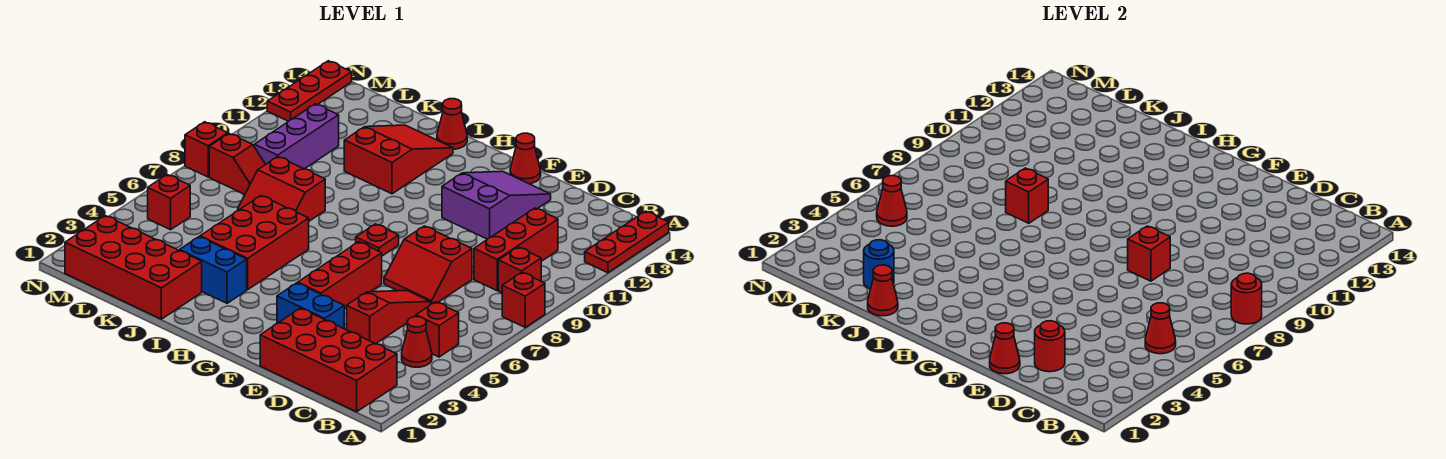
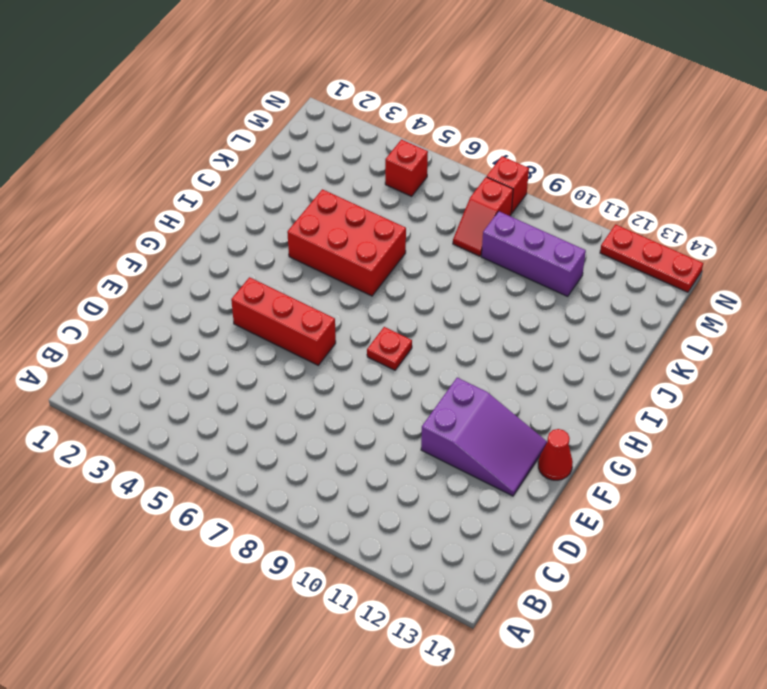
none -> red 1x1 brick [502,272,545,327]
none -> red 1x3 plate [585,211,669,273]
none -> red 2x4 brick [260,308,397,412]
none -> red 1x1 cone [402,317,432,367]

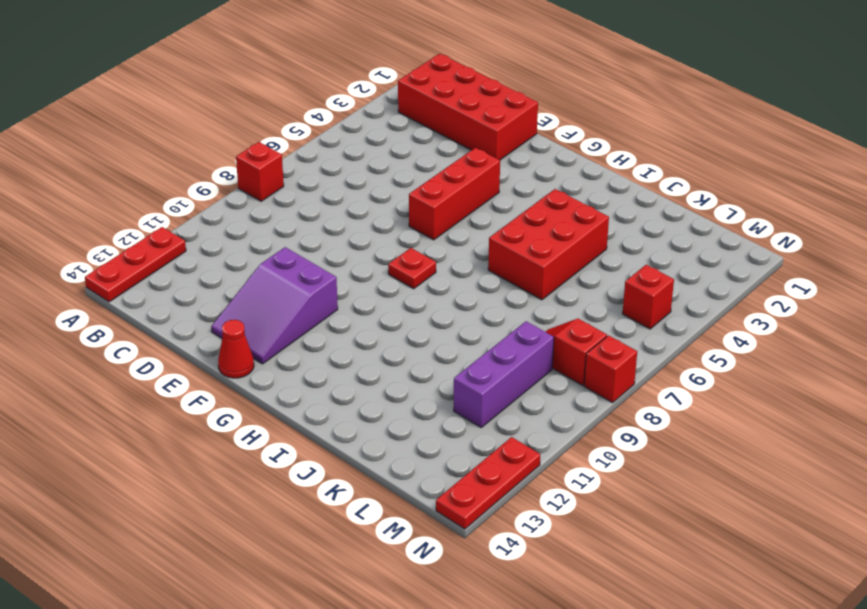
none -> red 1x1 cone [402,317,432,367]
none -> red 1x1 brick [416,302,459,357]
none -> red 1x1 brick [498,247,541,293]
none -> red 1x3 brick [474,208,558,290]

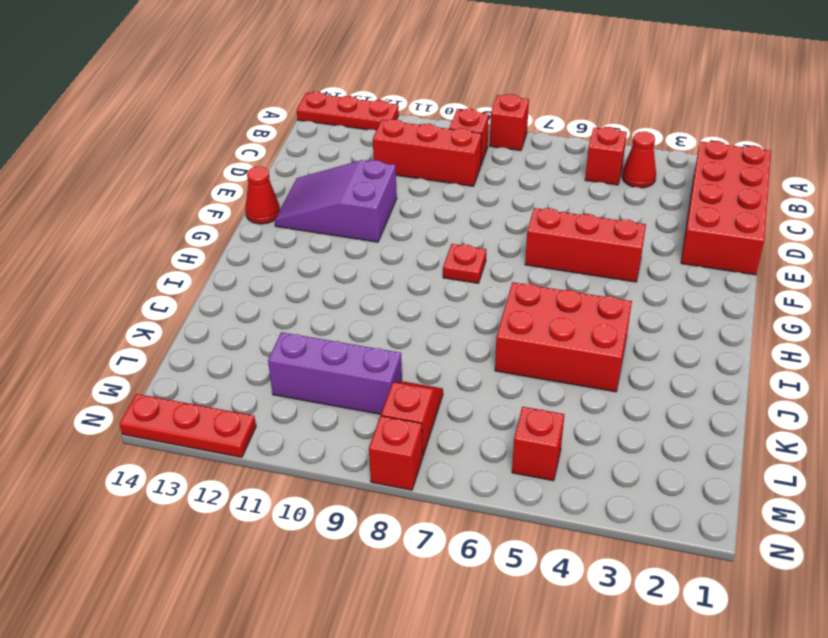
none -> red 1x3 slope [347,291,431,344]
none -> red 2x2 slope [384,226,472,304]
none -> blue 1x2 brick [277,283,344,328]
none -> blue 1x2 brick [179,237,247,303]

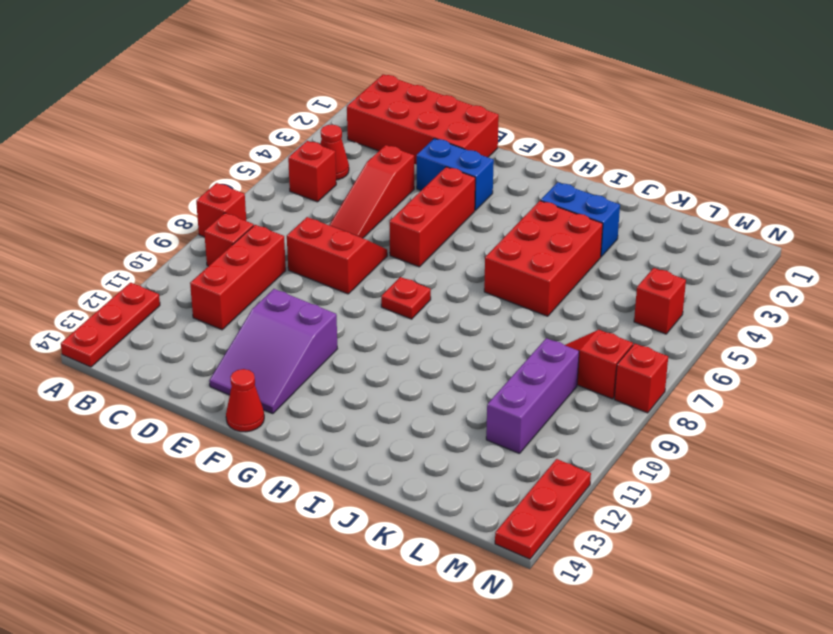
none -> red 2x3 slope [344,125,453,194]
none -> red 1x1 cone [437,99,467,149]
none -> red 2x4 brick [65,216,202,319]
none -> red 2x2 slope [238,157,325,221]

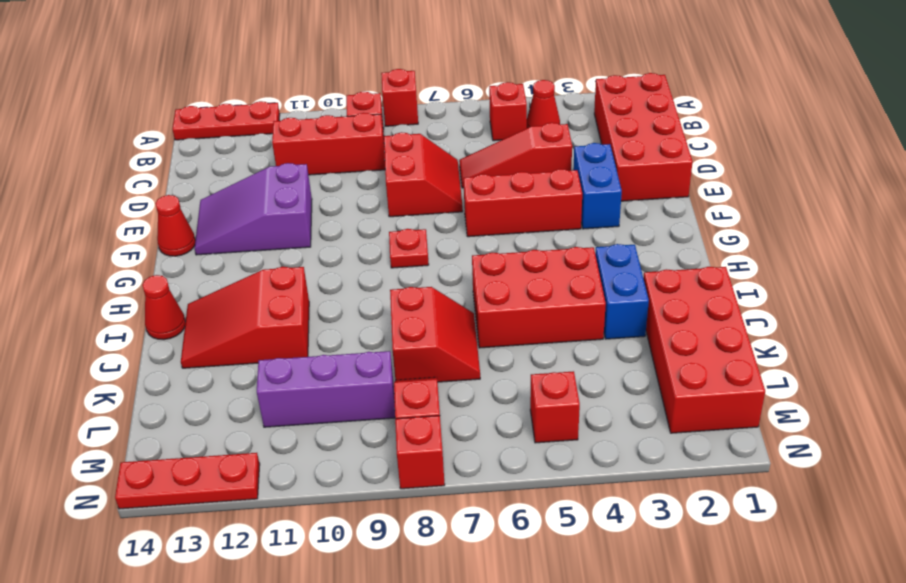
none -> red 1x1 round brick [1231,273,1262,324]
none -> red 1x1 cone [1145,303,1176,354]
none -> red 1x1 round brick [1035,321,1065,372]
none -> red 1x1 cone [990,323,1020,374]

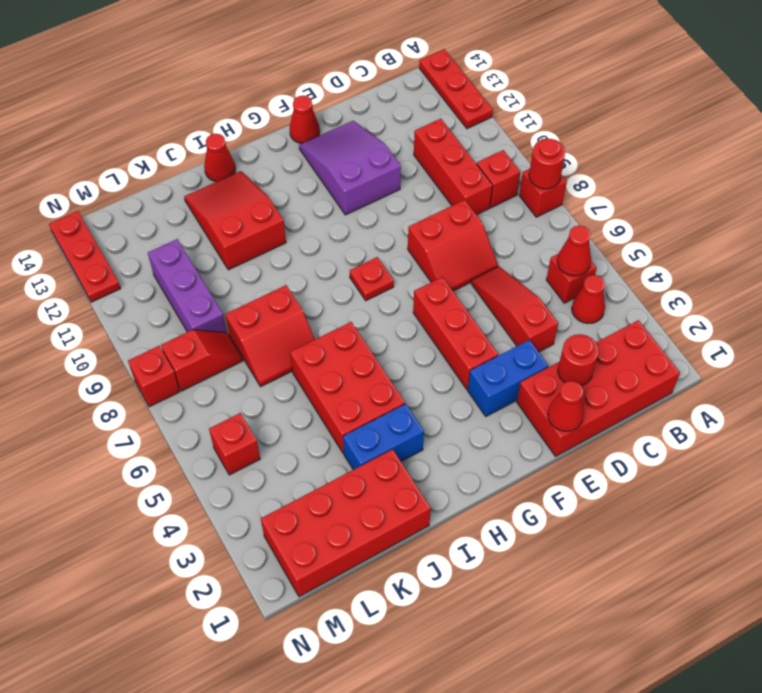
none -> red 1x1 brick [1128,226,1170,281]
none -> red 1x1 cone [868,265,898,316]
none -> red 1x1 brick [1006,168,1048,223]
none -> blue 1x1 round brick [864,240,894,289]

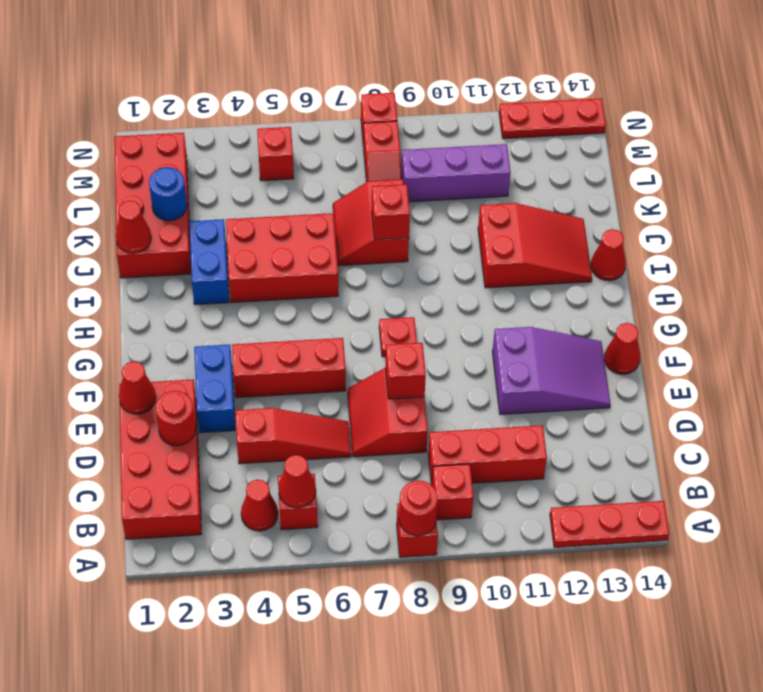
none -> red 1x1 cone [877,176,907,226]

